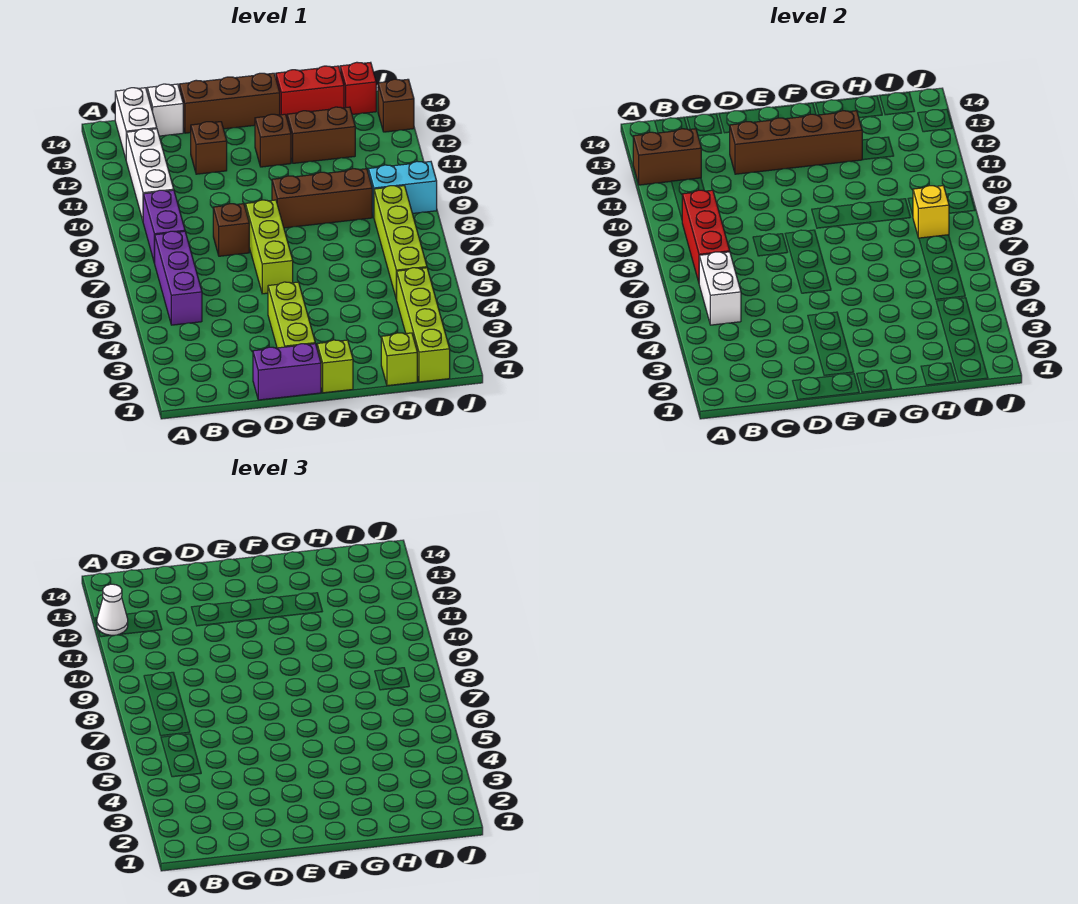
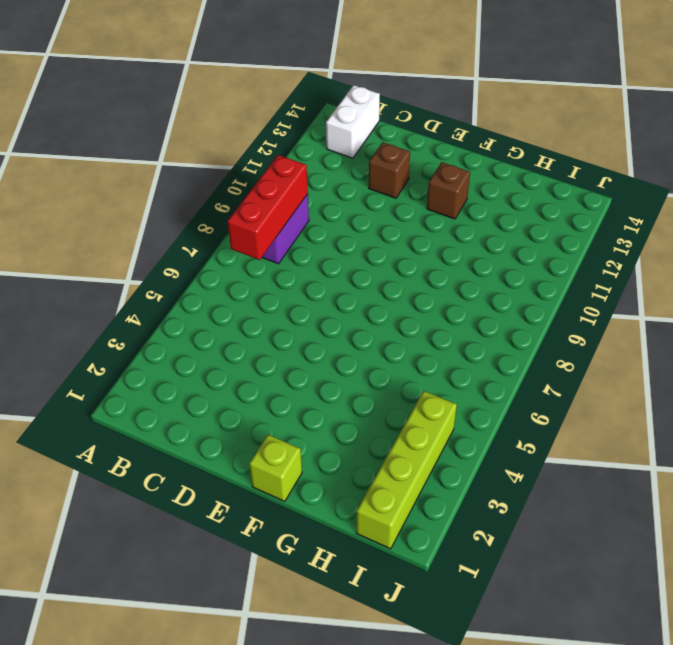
none -> purple 1x3 brick [155,231,202,325]
none -> white 1x3 brick [126,129,174,220]
none -> white 1x1 brick [147,84,183,136]

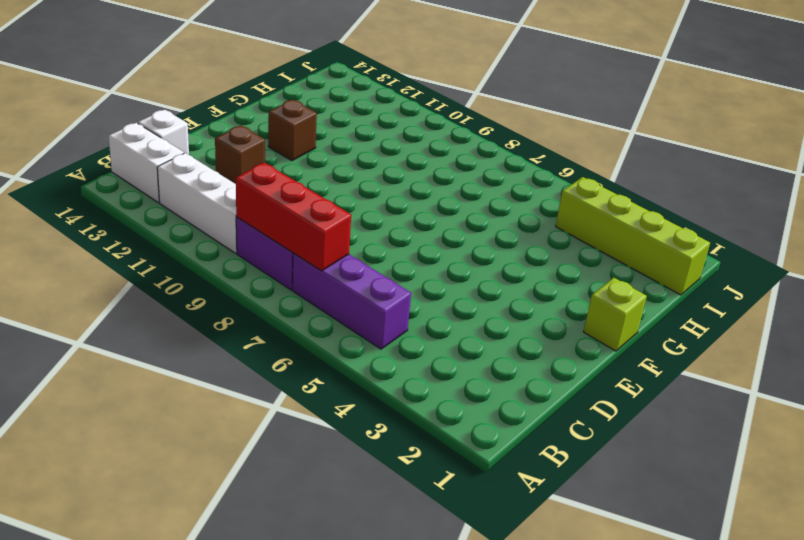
none -> purple 1x2 brick [253,344,321,400]
none -> brown 1x1 brick [213,204,249,256]
none -> brown 1x3 brick [179,73,280,133]

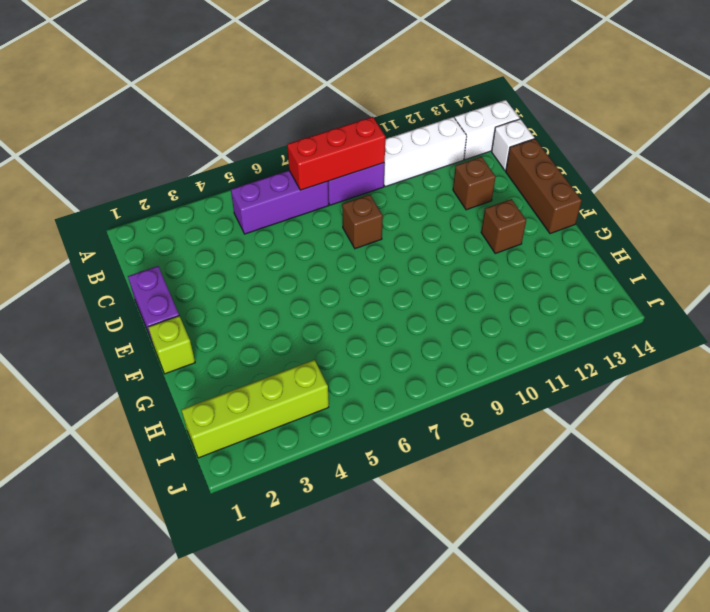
none -> lime 1x3 brick [268,282,315,348]
none -> lime 1x3 brick [246,200,293,294]
none -> brown 1x3 brick [272,169,372,228]

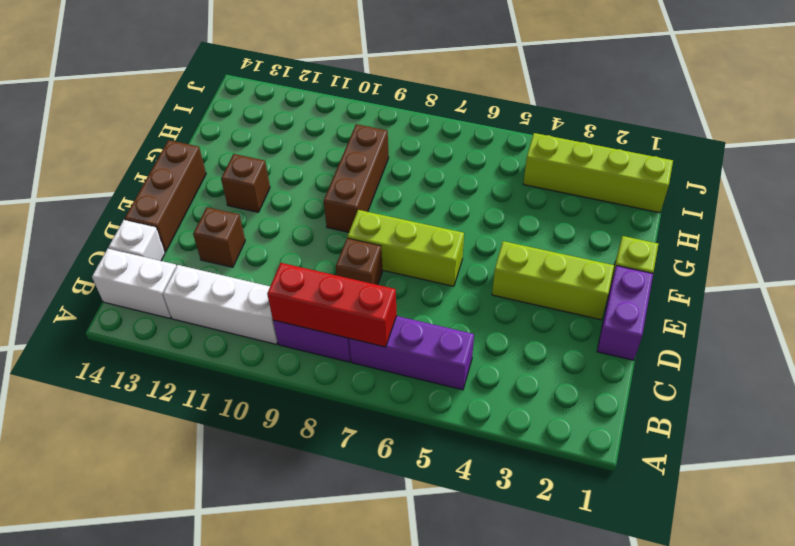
none -> brown 1x2 brick [287,107,355,163]
none -> red 1x2 brick [276,66,344,117]
none -> lime 1x1 brick [381,333,417,386]

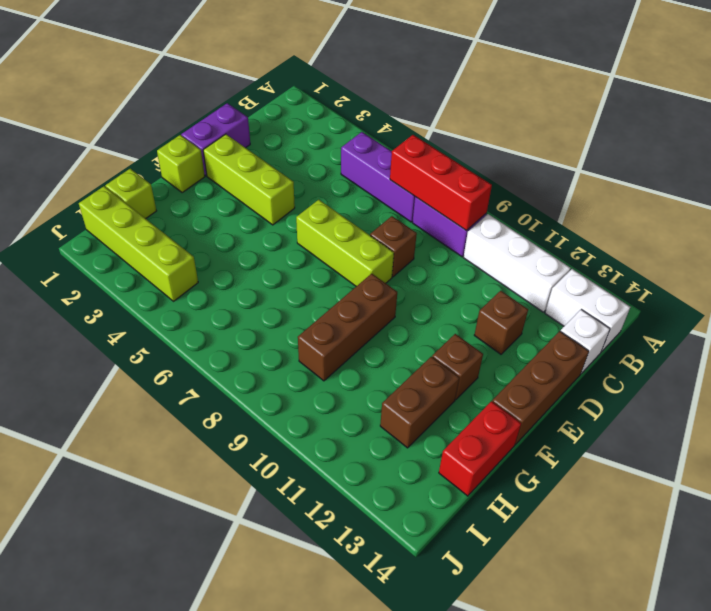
none -> lime 1x4 brick [374,186,427,300]
none -> cyan 1x2 brick [368,161,437,216]
none -> red 1x1 brick [340,62,376,114]

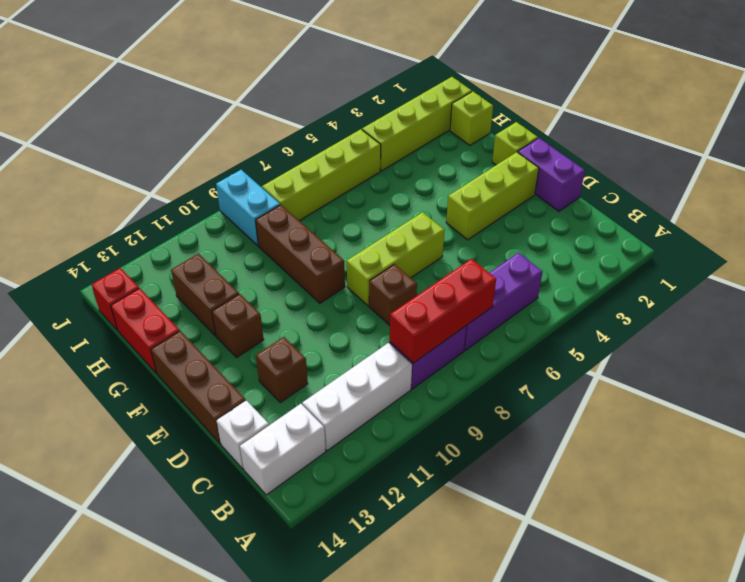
none -> brown 1x1 brick [378,79,414,132]
none -> brown 1x2 brick [633,129,701,185]
none -> white 1x2 brick [699,252,741,325]

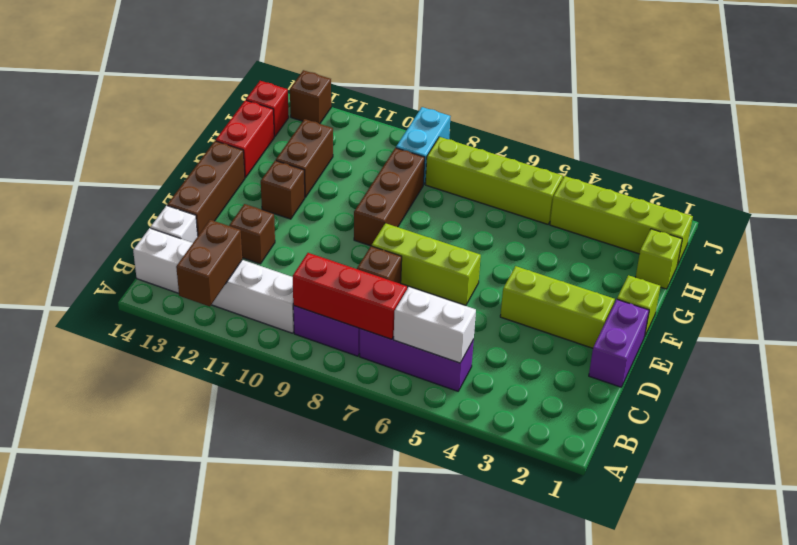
none -> brown 1x4 brick [730,111,863,174]
none -> yellow 1x1 brick [913,186,949,238]
none -> white 1x1 cone [97,584,128,635]

